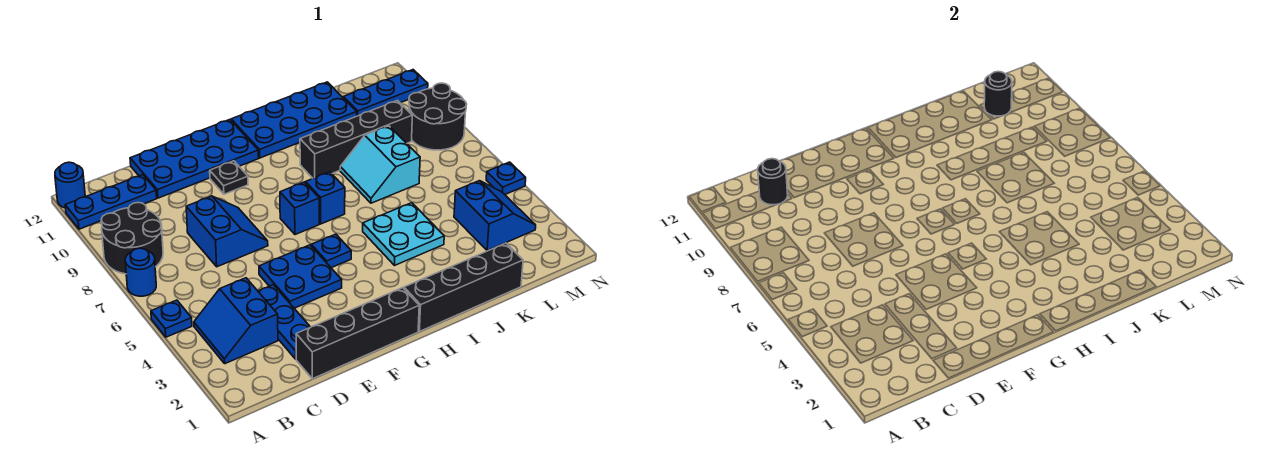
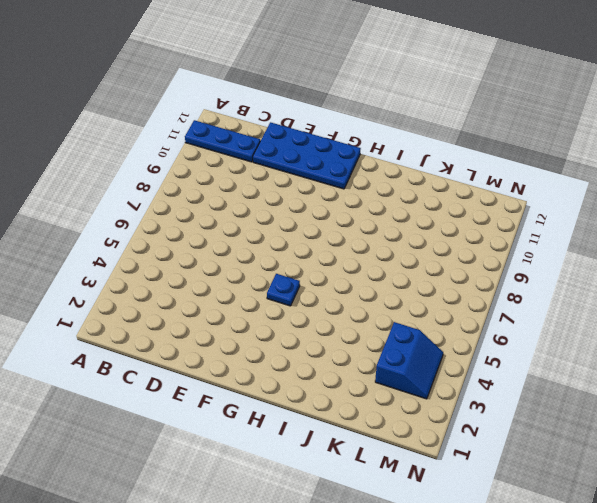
none -> blue 1x1 plate [151,300,192,337]
none -> blue 1x1 round brick [125,248,156,296]
none -> black 2x2 round brick [101,203,163,274]

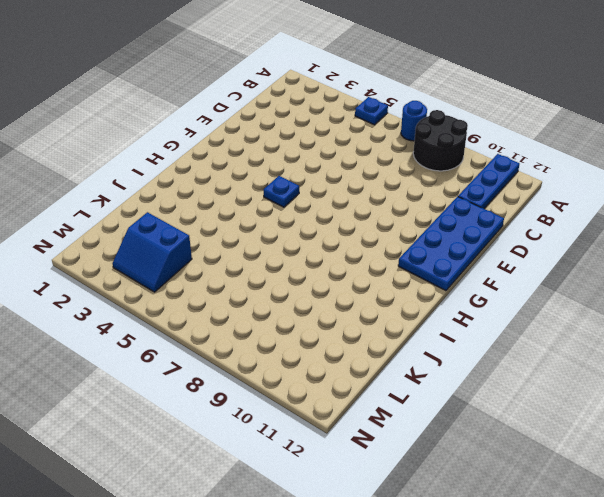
none -> blue 1x1 round brick [55,162,85,208]
none -> blue 2x2 slope [194,278,278,364]
none -> black 1x4 brick [296,288,419,379]

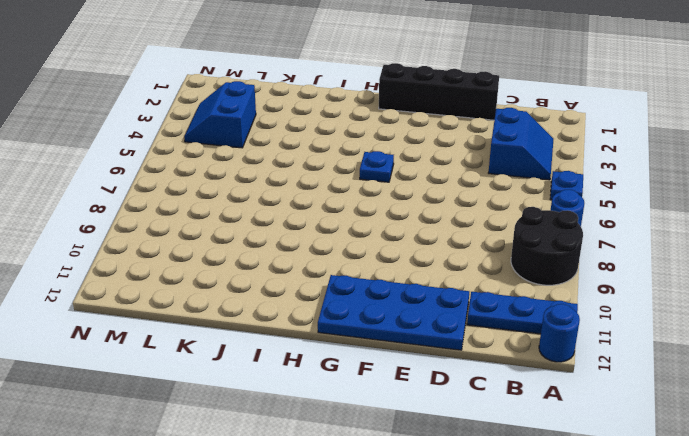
none -> blue 1x3 plate [258,285,310,359]
none -> blue 2x2 slope [186,196,268,267]
none -> blue 2x2 plate [259,245,342,308]

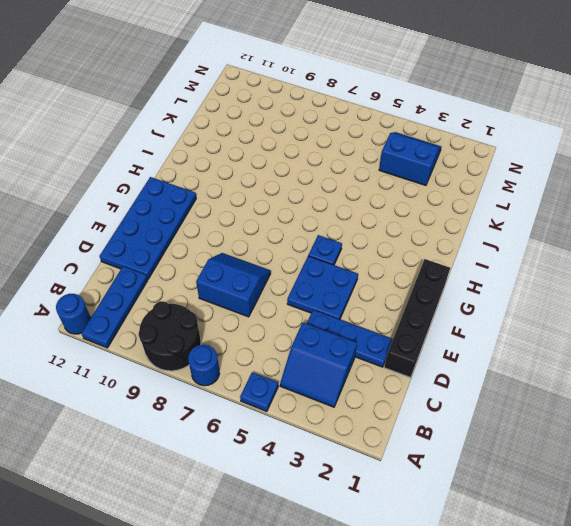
none -> black 1x1 plate [210,161,248,194]
none -> blue 1x1 brick [280,182,319,235]
none -> black 1x4 brick [404,243,523,331]

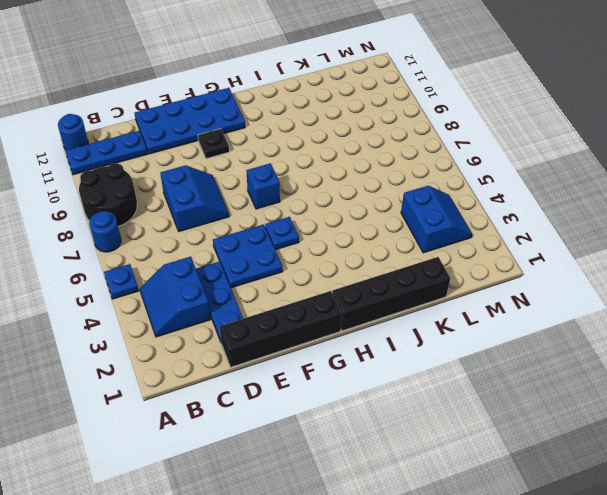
none -> blue 1x1 brick [306,172,345,224]
none -> blue 2x4 plate [231,82,357,158]
none -> cyan 2x2 plate [363,203,444,266]

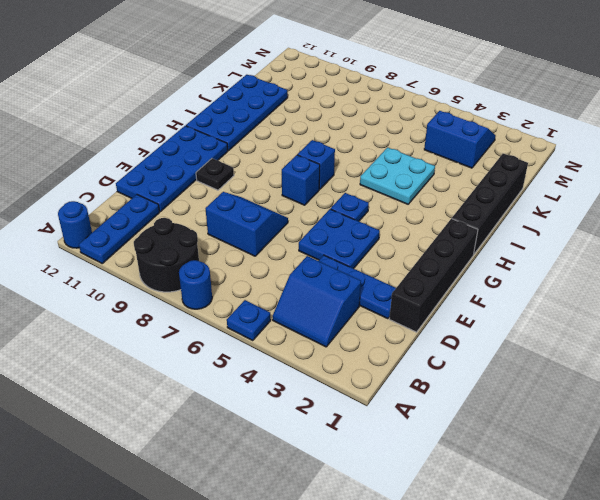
none -> black 1x4 brick [300,100,412,178]
none -> cyan 2x2 slope [340,126,420,203]
none -> blue 1x3 plate [343,70,428,116]

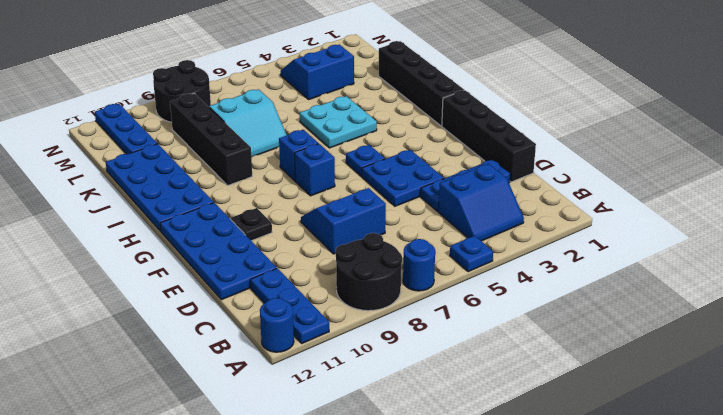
none -> blue 1x1 plate [486,162,526,194]
none -> black 1x1 round brick [757,159,788,205]
none -> black 1x1 round brick [984,72,1012,116]

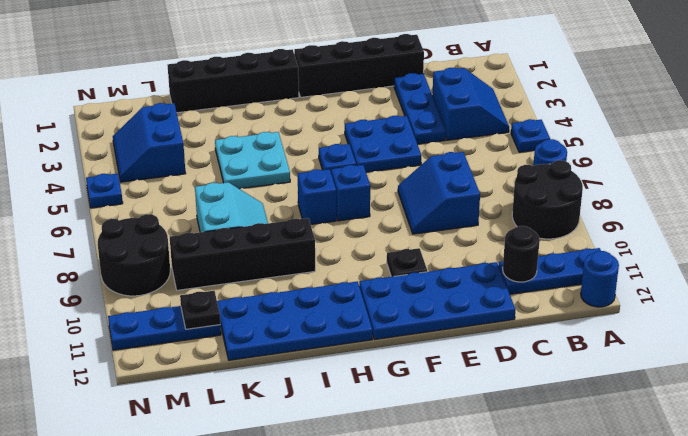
black 1x1 plate [180,291,220,329] -> black 1x1 round brick [984,72,1012,116]

